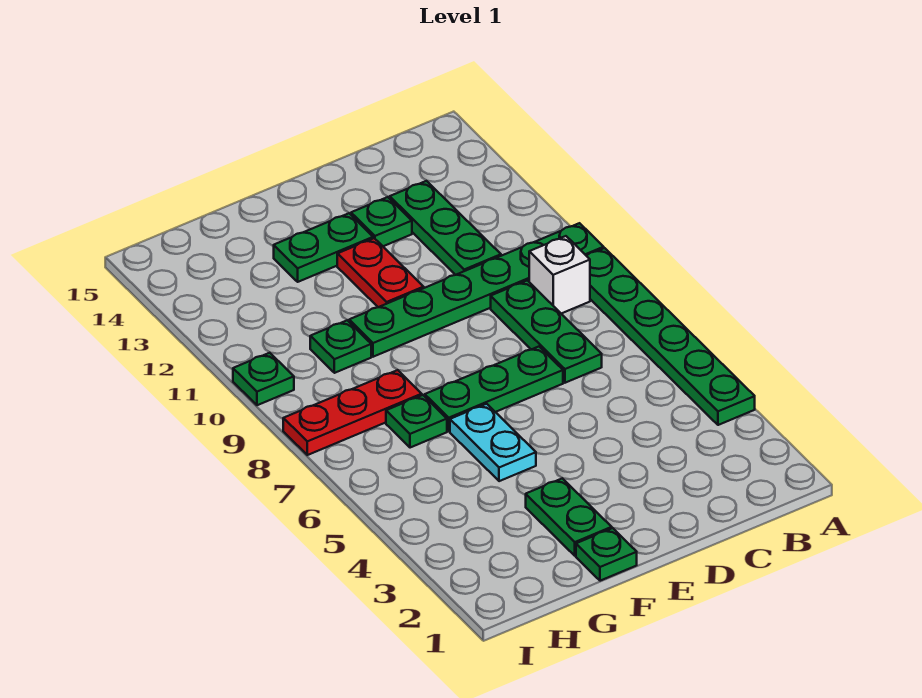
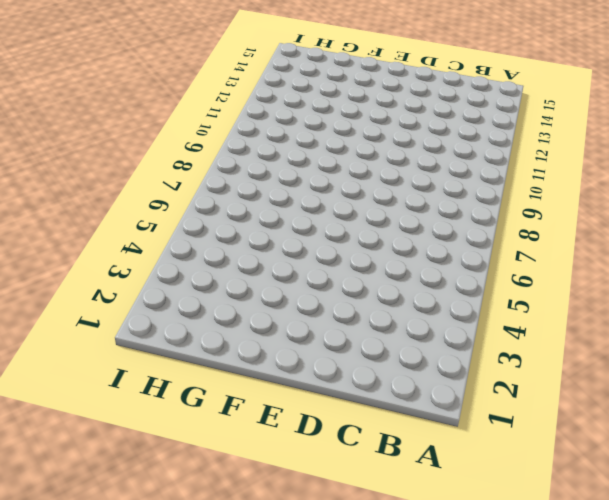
none -> green 1x6 plate [587,248,755,425]
none -> green 1x6 plate [349,223,604,357]
none -> white 1x1 brick [529,236,590,314]

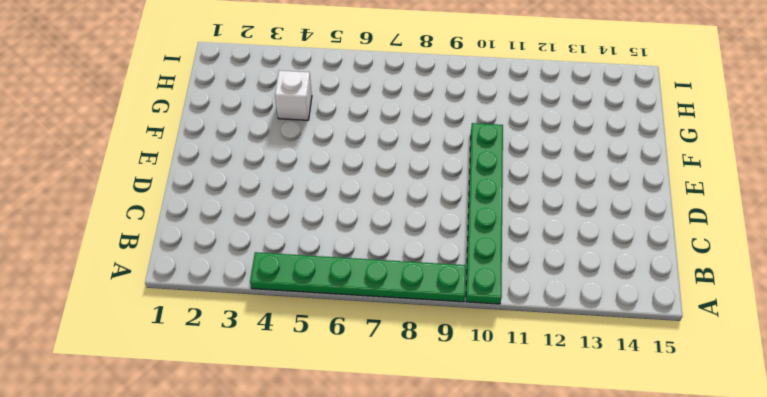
white 1x1 brick [275,71,312,120] -> white 1x1 brick moved to [529,236,590,314]
none -> green 1x3 plate [491,280,602,383]
none -> green 1x3 plate [390,181,501,275]
none -> green 1x3 plate [425,347,563,431]

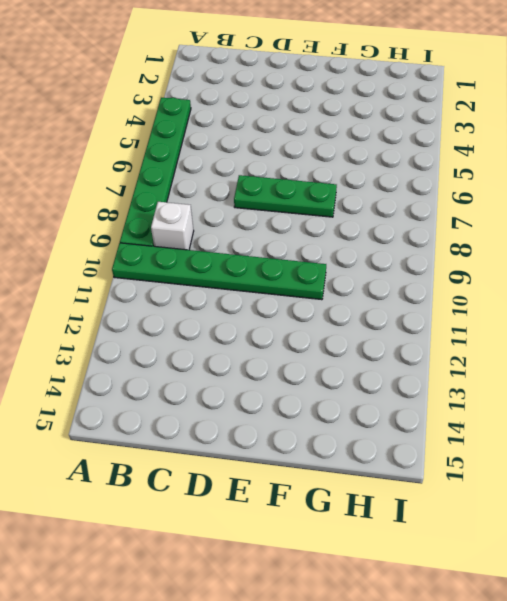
none -> green 1x3 plate [491,280,602,383]
none -> green 1x3 plate [390,181,501,275]
none -> green 1x1 plate [351,197,412,246]

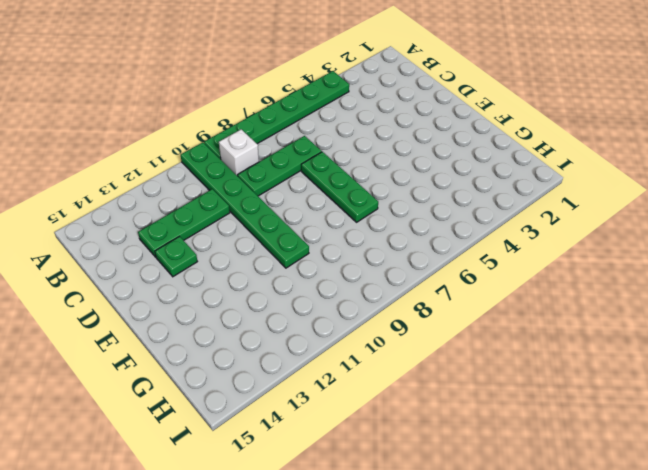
none -> red 1x2 plate [337,238,424,307]
none -> green 1x2 plate [274,213,373,282]
none -> green 1x1 plate [576,528,637,581]

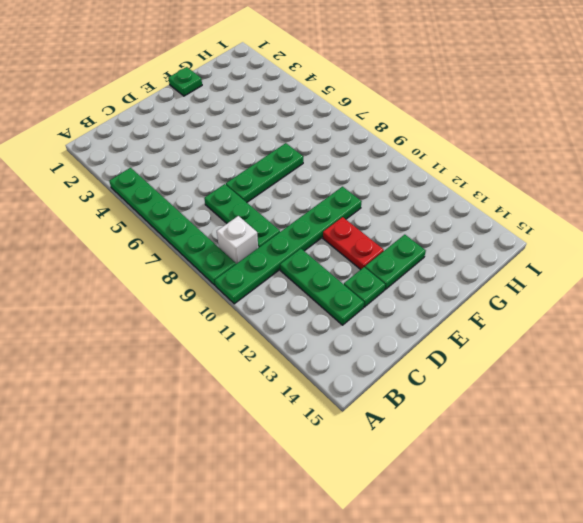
none -> green 1x2 plate [526,478,612,556]
none -> cyan 1x2 plate [450,404,536,481]
none -> green 1x1 plate [386,395,447,448]

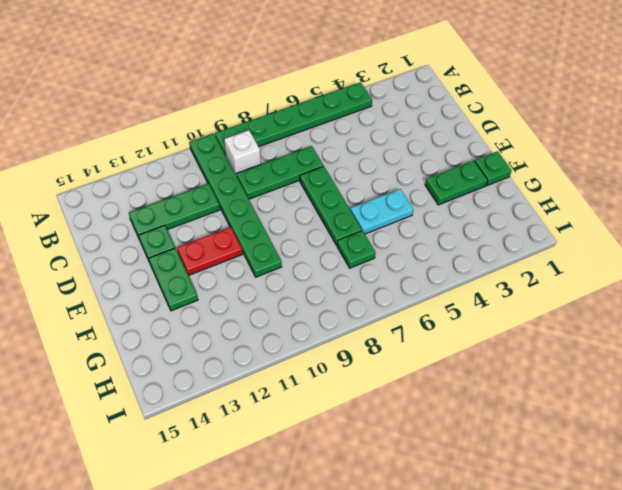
none -> red 1x3 plate [283,370,422,455]
none -> green 1x1 plate [310,320,371,373]
none -> green 1x1 plate [233,353,294,405]

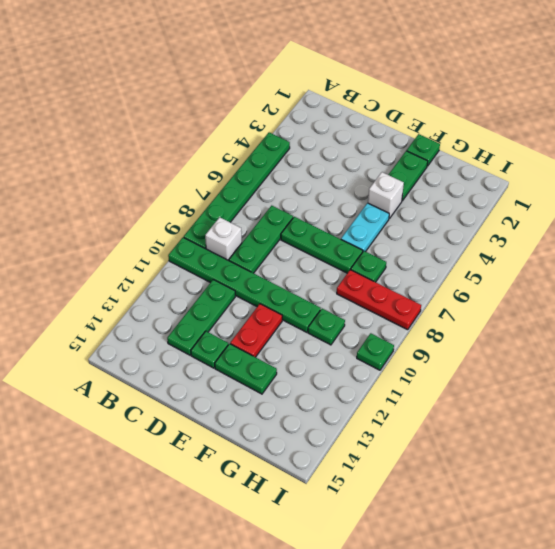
white 1x1 brick [368,172,404,218] -> none

